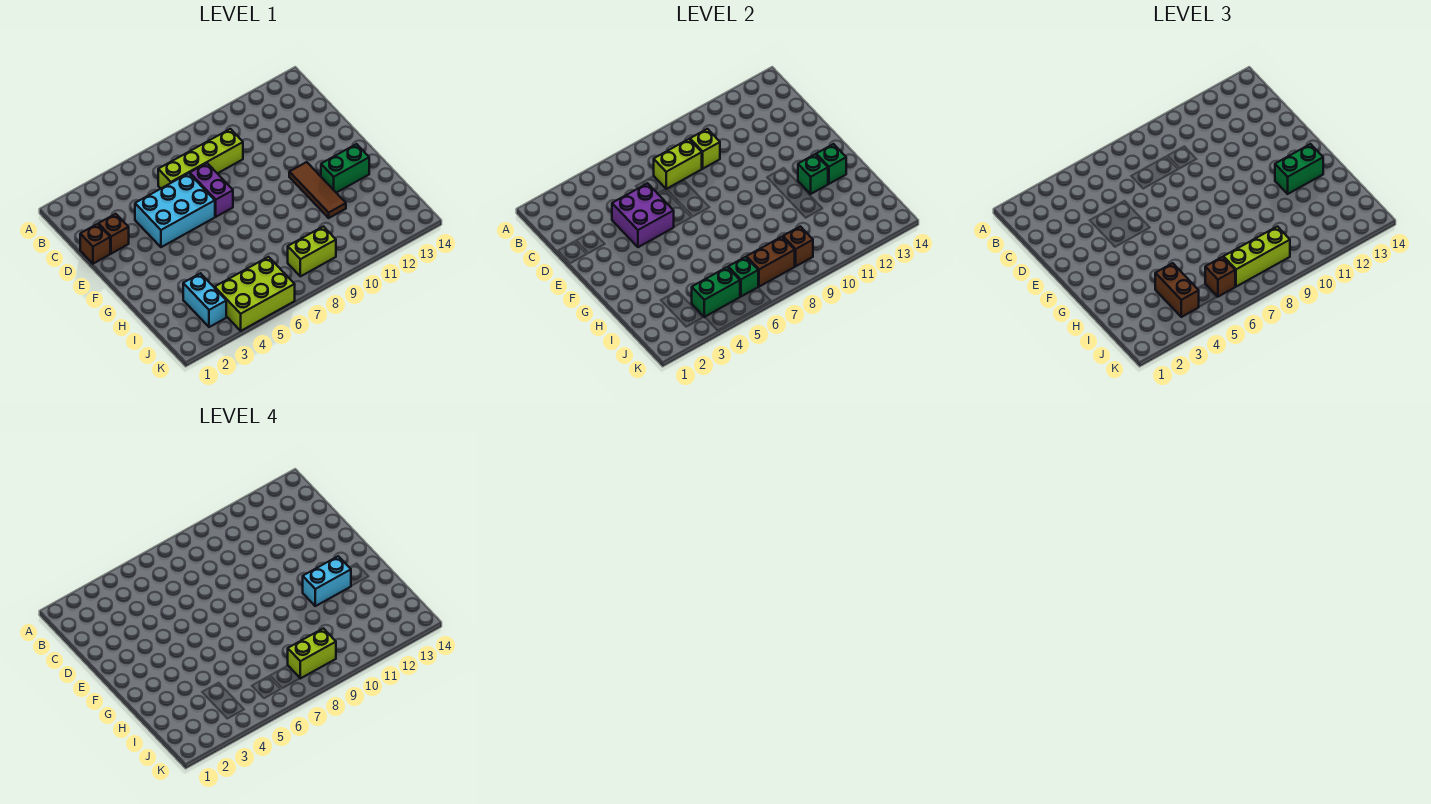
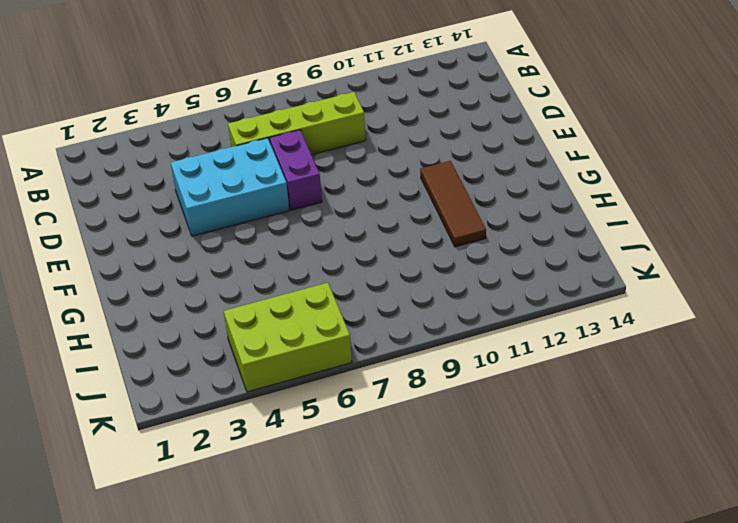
none -> brown 1x1 brick [80,224,110,264]
none -> brown 1x1 brick [99,214,129,254]
none -> green 1x2 brick [321,144,369,193]

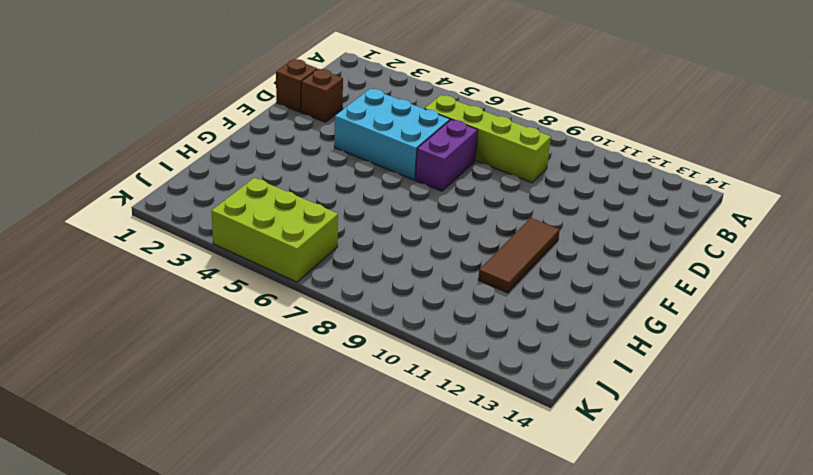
none -> green 1x2 brick [321,144,369,193]
none -> cyan 1x2 brick [183,273,226,327]
none -> lime 1x2 brick [288,226,336,276]

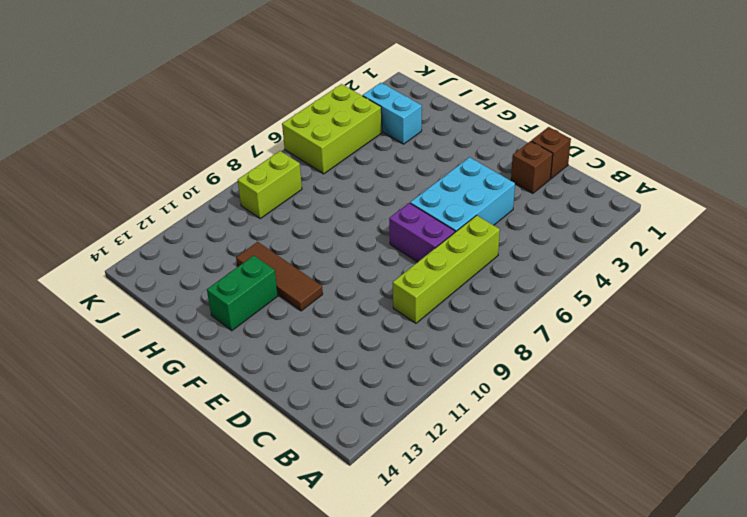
none -> lime 1x2 brick [654,139,702,189]
none -> lime 1x1 brick [690,129,720,169]
none -> purple 2x2 brick [612,183,674,247]

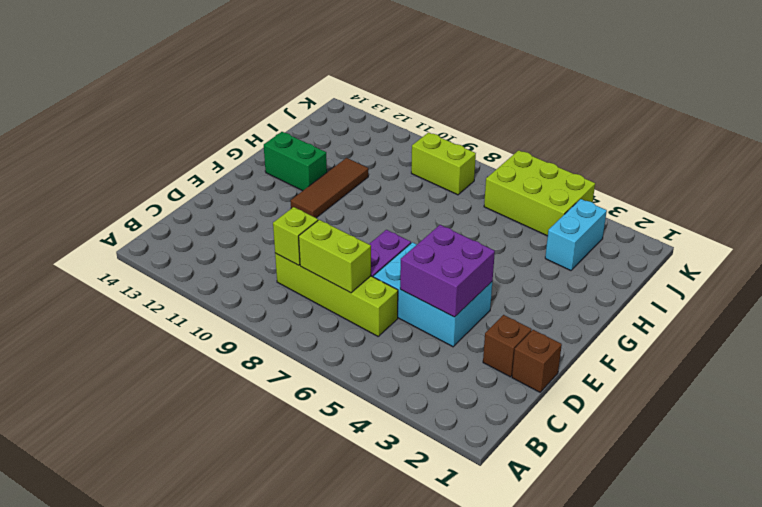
none -> green 1x1 brick [798,154,828,194]
none -> green 1x1 brick [816,144,846,184]
none -> green 1x2 brick [692,267,740,317]

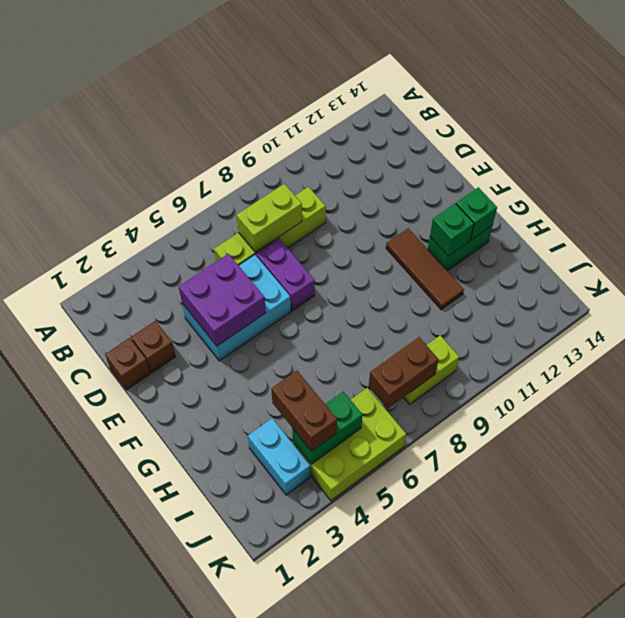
none -> lime 1x1 brick [690,129,720,169]
none -> green 1x1 brick [728,257,758,296]
none -> brown 1x1 brick [783,226,813,266]

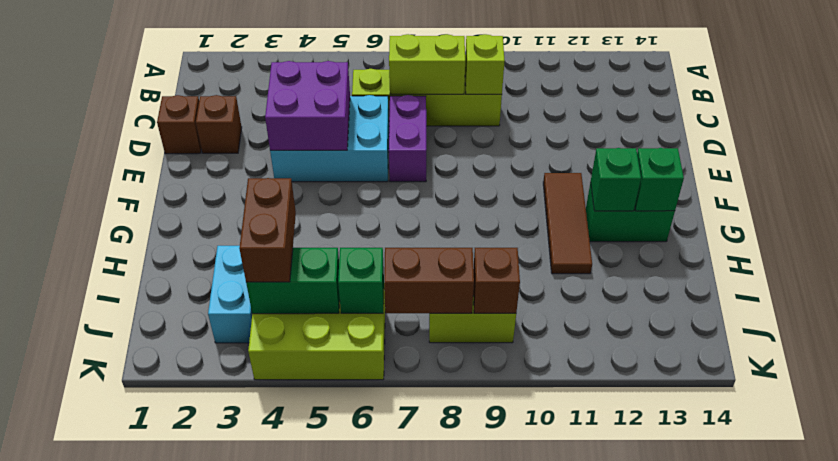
none -> green 1x2 brick [1275,144,1323,194]
none -> brown 1x1 brick [1205,257,1235,297]
none -> lime 1x3 brick [1224,226,1290,287]

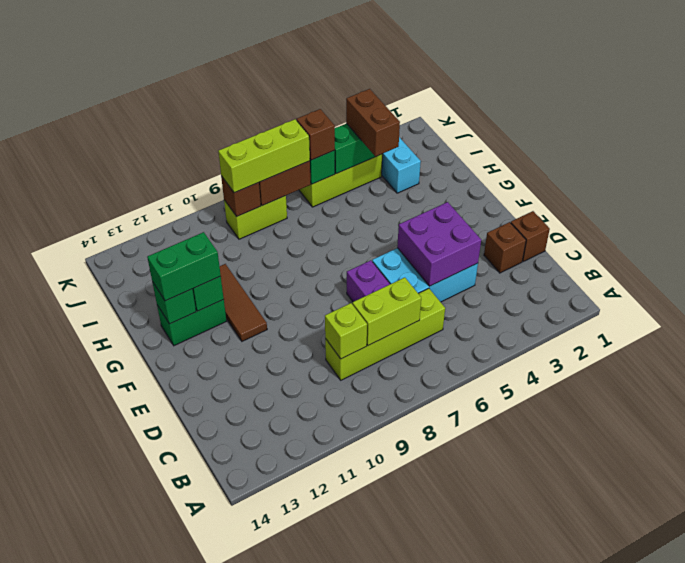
none -> cyan 1x2 brick [303,556,351,606]
none -> lime 1x2 brick [288,628,336,678]

